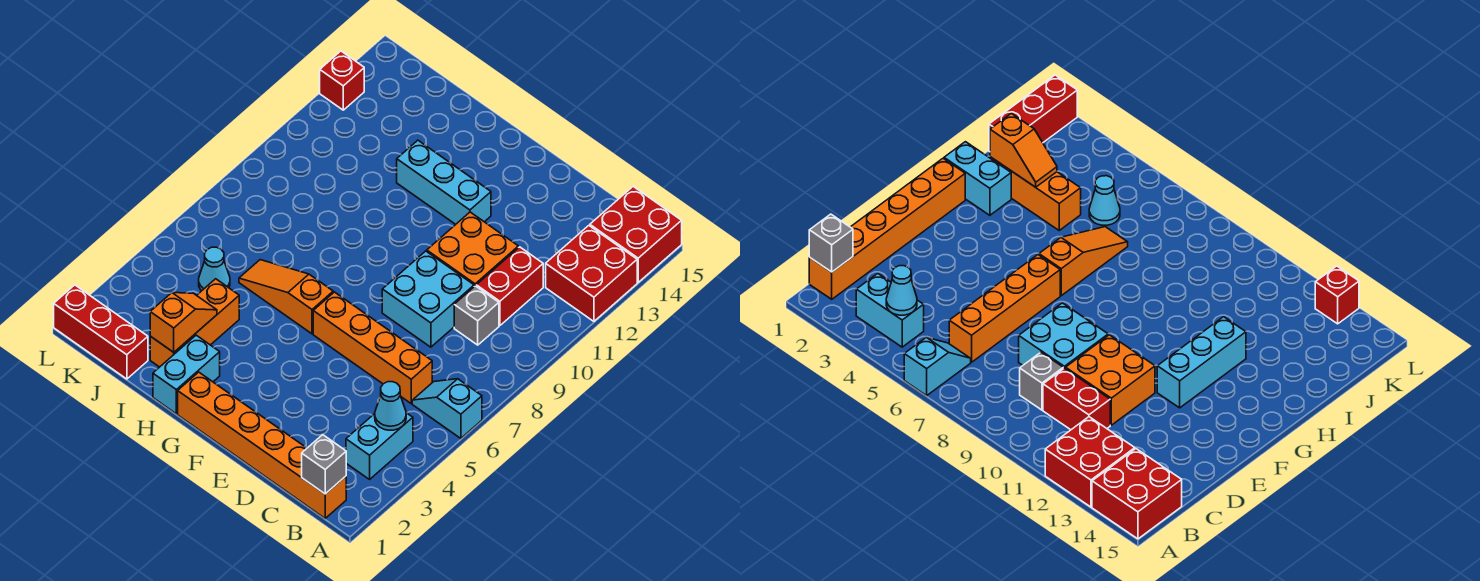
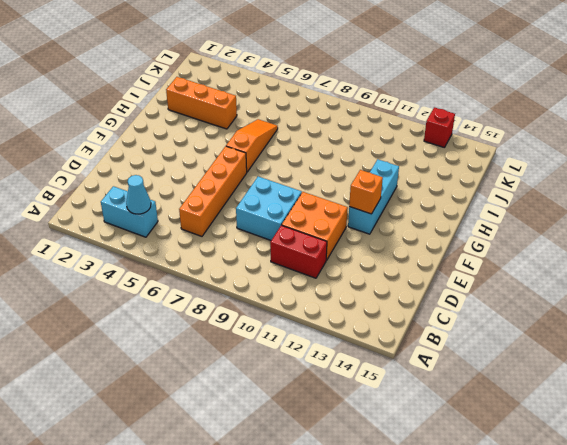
orange 1x1 brick [349,170,383,214] -> none
none -> cyan 1x2 slope [412,379,482,438]
none -> red 2x2 brick [546,226,637,321]
none -> red 2x2 brick [590,186,682,282]

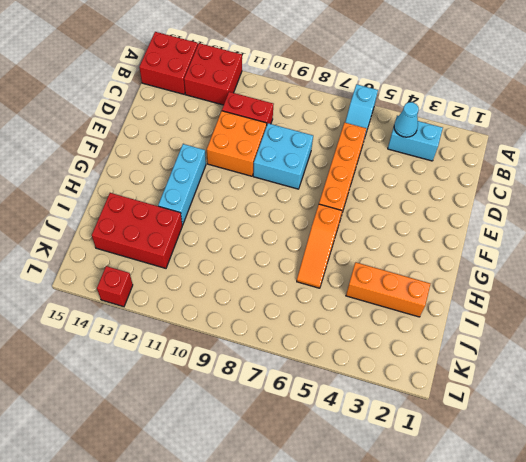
red 2x3 brick [92,193,182,268] -> none
none -> orange 1x6 brick [178,372,346,518]
none -> grey 1x1 brick [454,286,499,345]
none -> cyan 1x2 brick [153,335,220,414]

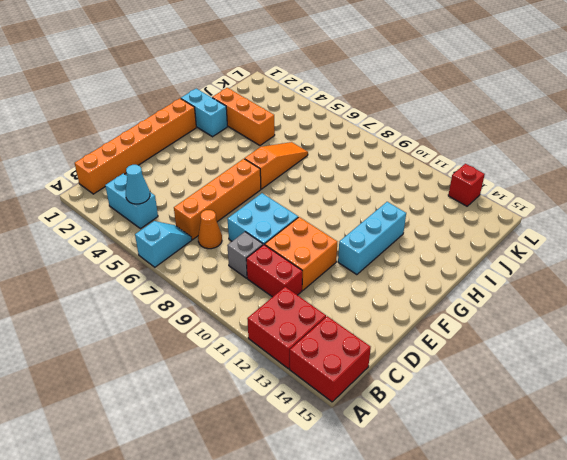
orange 1x1 cone [198,210,222,249] -> none
none -> red 1x3 brick [54,285,148,379]
none -> cyan 1x1 cone [199,247,230,291]
none -> grey 1x1 brick [302,435,346,494]

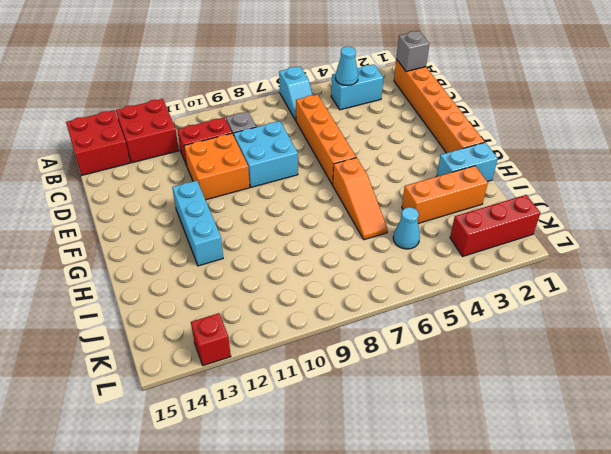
red 1x3 brick [450,195,540,256] -> red 1x3 brick turned to [54,285,148,379]
none -> orange 1x2 slope [150,293,217,352]

